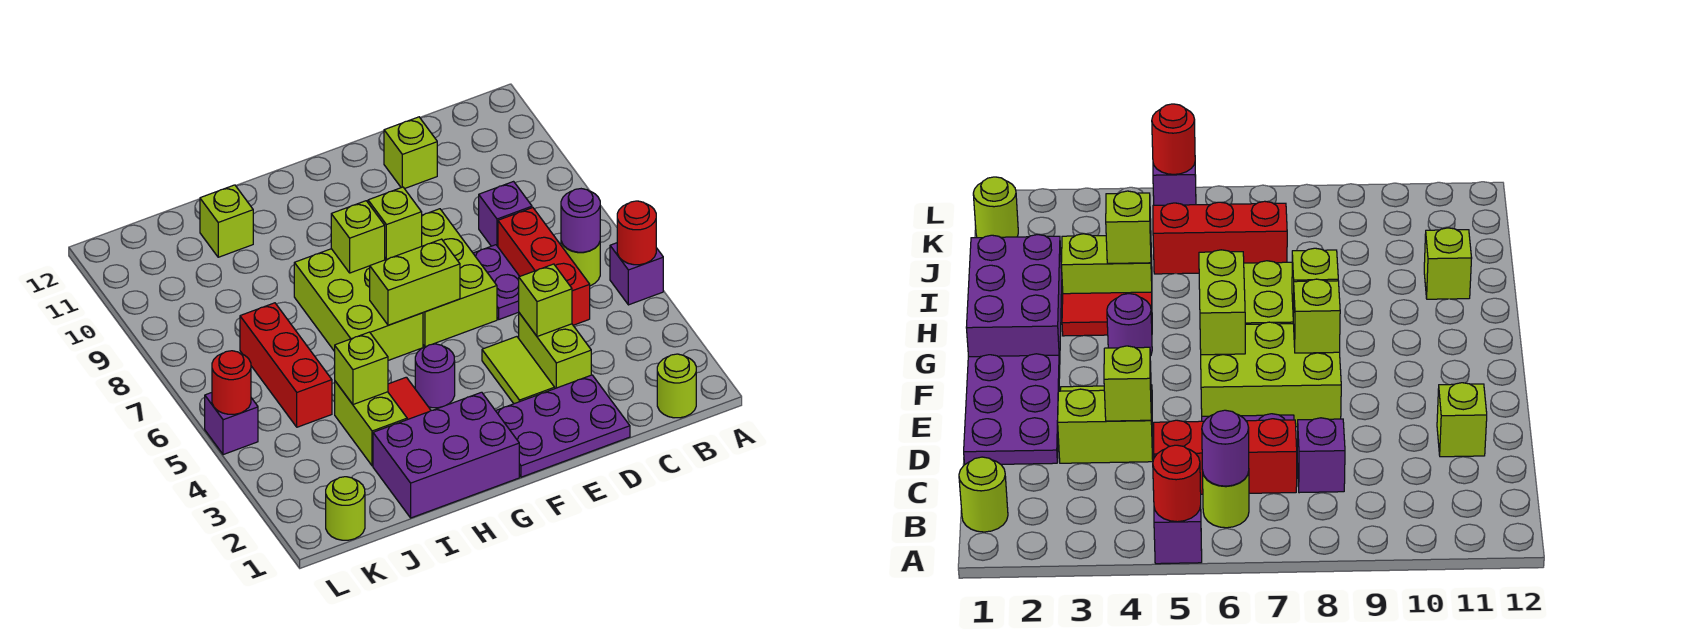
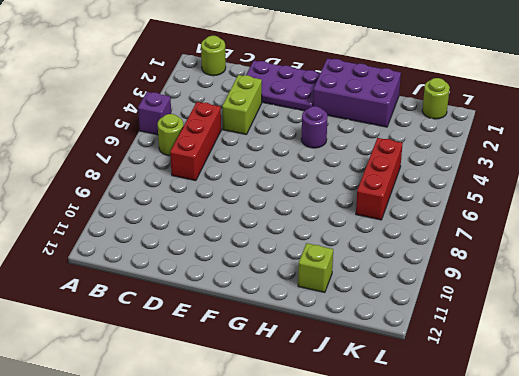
none -> purple 1x1 brick [479,182,532,246]
none -> purple 1x2 plate [473,245,520,319]
none -> lime 1x1 brick [384,117,437,189]

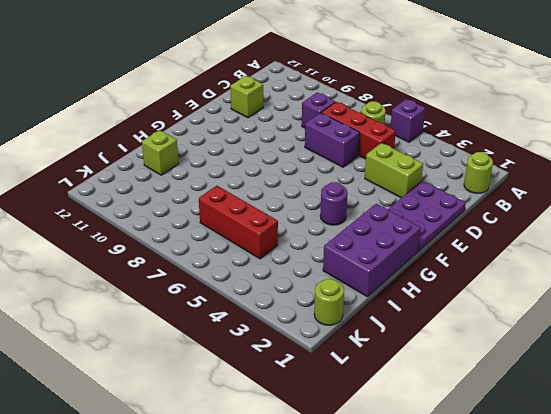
purple 1x2 brick [305,113,360,167] -> purple 1x2 plate [473,245,520,319]
none -> lime 1x2 tile [482,337,555,404]
none -> lime 2x3 brick [385,209,497,347]
none -> lime 2x3 brick [294,249,423,360]

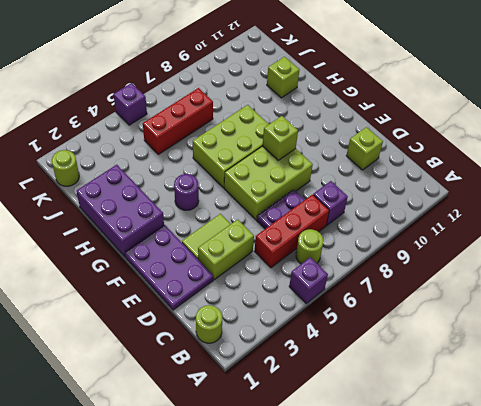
none -> red 1x2 tile [388,377,431,420]
none -> lime 1x2 brick [335,381,407,466]
none -> red 1x1 round brick [617,201,656,265]

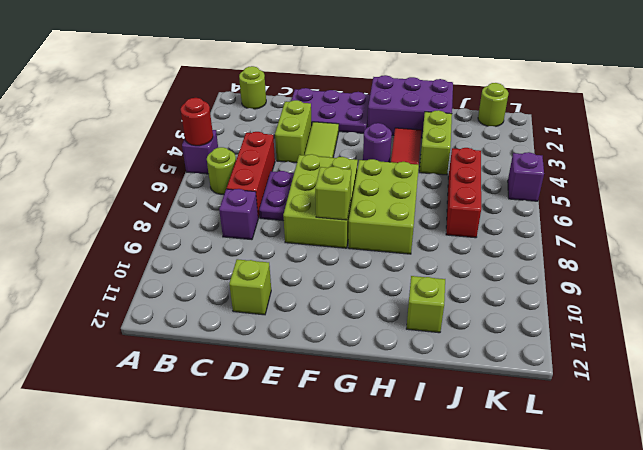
none -> purple 1x1 round brick [561,189,600,252]
none -> lime 1x1 brick [519,264,572,336]
none -> lime 1x2 brick [370,239,460,325]

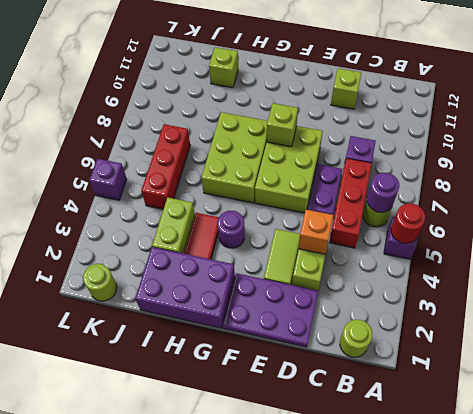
orange 1x1 brick [298,209,333,254] -> lime 1x1 brick [519,264,572,336]
none -> lime 1x2 brick [370,239,460,325]
none -> lime 1x1 brick [331,201,385,273]
none -> lime 1x1 brick [335,332,388,404]

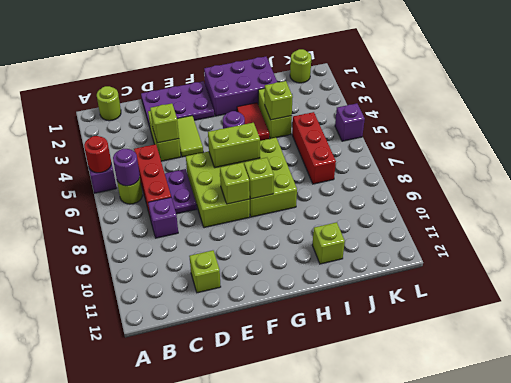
none -> red 1x1 round brick [212,351,251,414]

